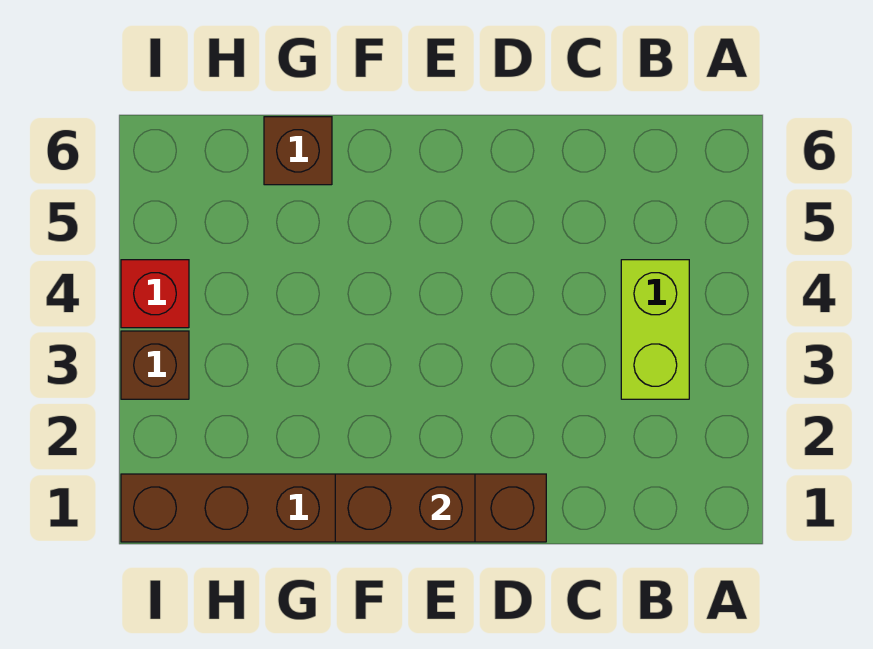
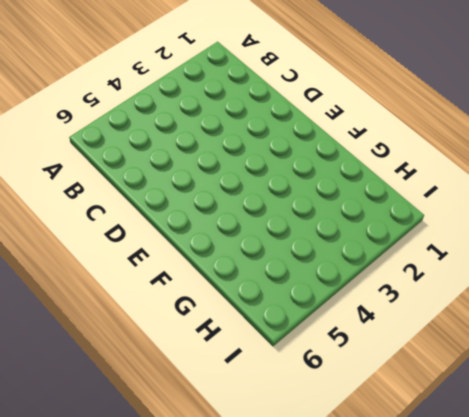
none -> lime 1x2 brick [621,260,689,399]
none -> brown 1x6 brick [121,474,546,542]

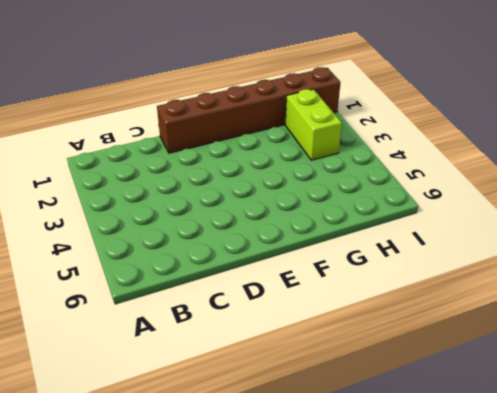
lime 1x2 brick [285,89,342,160] -> lime 1x2 brick moved to [621,260,689,399]
none -> brown 1x1 brick [264,117,332,185]
none -> brown 1x1 brick [121,331,189,399]

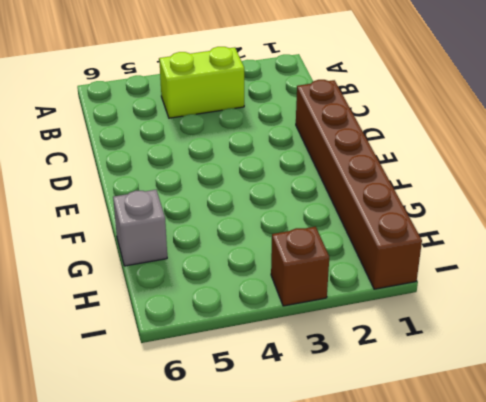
grey 1x1 brick [113,190,167,266] -> brown 1x1 brick [264,117,332,185]
none -> red 1x1 brick [121,260,189,328]
none -> brown 1x2 brick [335,474,475,542]

